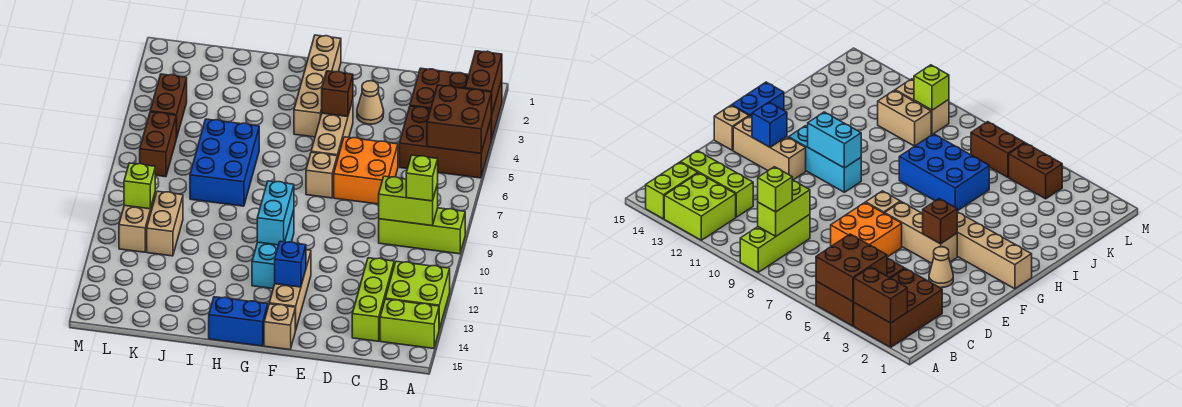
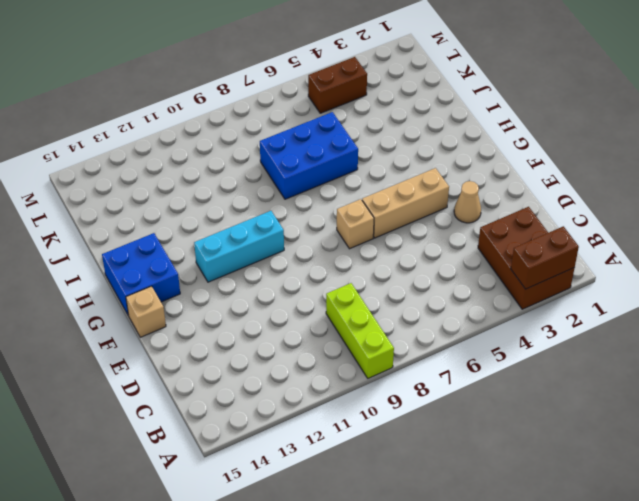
blue 2x2 brick [102,233,180,315] -> blue 1x2 brick [209,297,268,346]
none -> brown 2x3 brick [399,106,491,178]
none -> lime 2x2 brick [385,261,450,329]
none -> lime 1x2 brick [380,299,439,349]

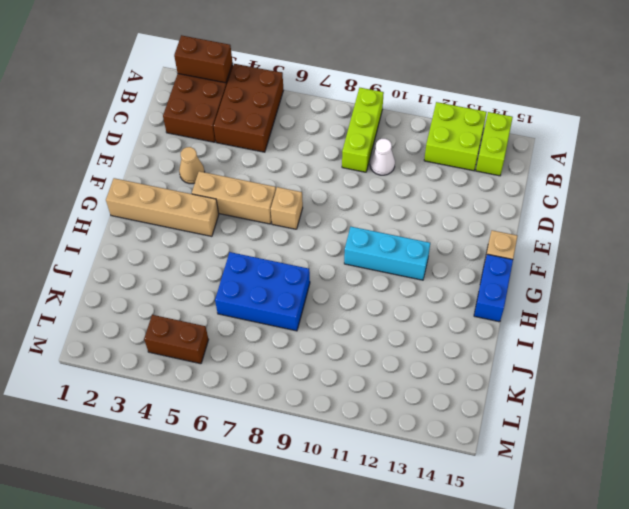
white 1x1 cone [370,139,395,175] -> none
none -> lime 1x3 brick [352,258,394,341]
none -> orange 2x2 brick [334,137,398,204]
none -> tan 1x3 brick [269,250,311,330]

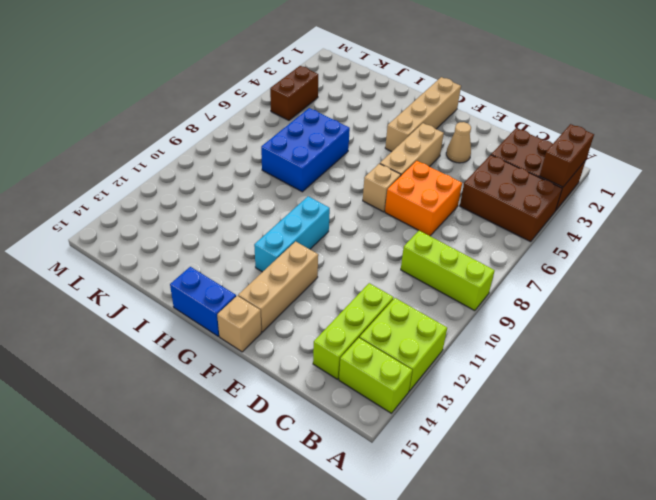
none -> tan 1x2 brick [147,191,183,256]
none -> brown 1x2 brick [140,112,176,177]
none -> tan 1x2 brick [119,194,155,252]

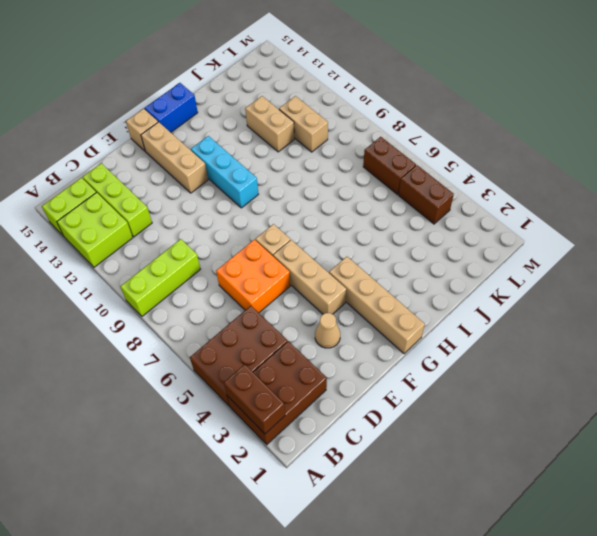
tan 1x2 brick [245,96,295,152] -> tan 1x2 brick moved to [119,194,155,252]
none -> blue 2x3 brick [190,119,259,206]
none -> brown 2x2 brick [427,85,492,153]
none -> lime 1x2 brick [379,176,438,226]

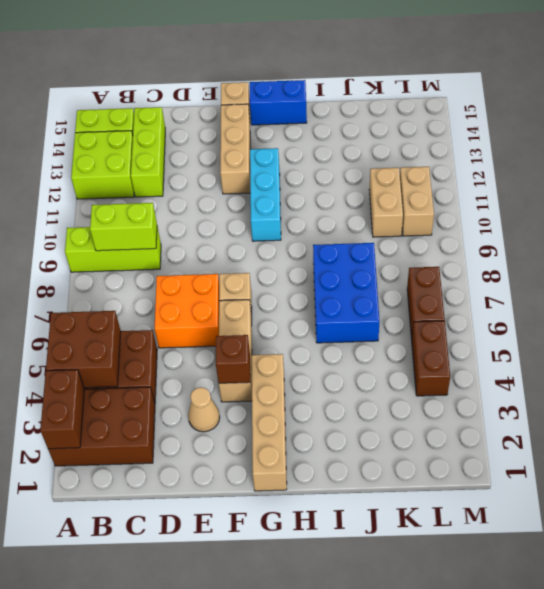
none -> blue 1x1 brick [275,241,306,287]
none -> cyan 1x2 brick [257,181,294,245]
none -> lime 1x1 brick [124,163,155,209]

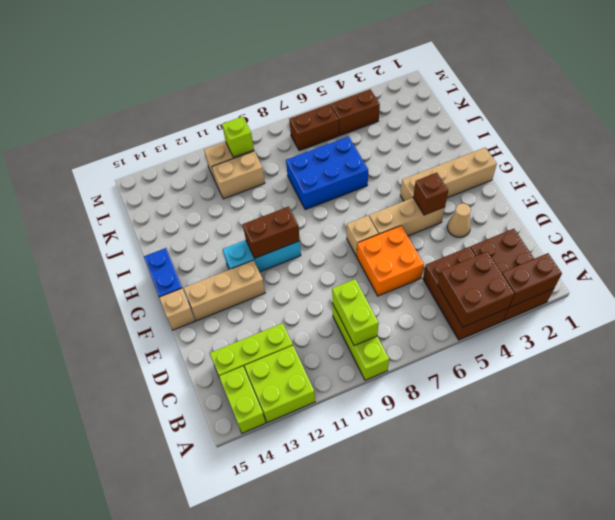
brown 1x2 brick [243,207,300,258] -> cyan 1x2 brick [257,181,294,245]
none -> blue 1x1 brick [275,241,306,287]
none -> lime 1x1 brick [406,155,438,201]

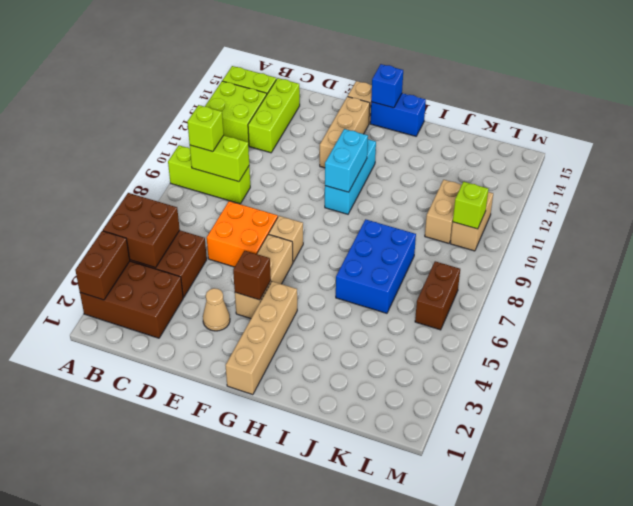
blue 1x1 brick [371,64,403,108] -> blue 1x1 brick moved to [275,241,306,287]
none -> brown 1x2 brick [150,74,187,138]

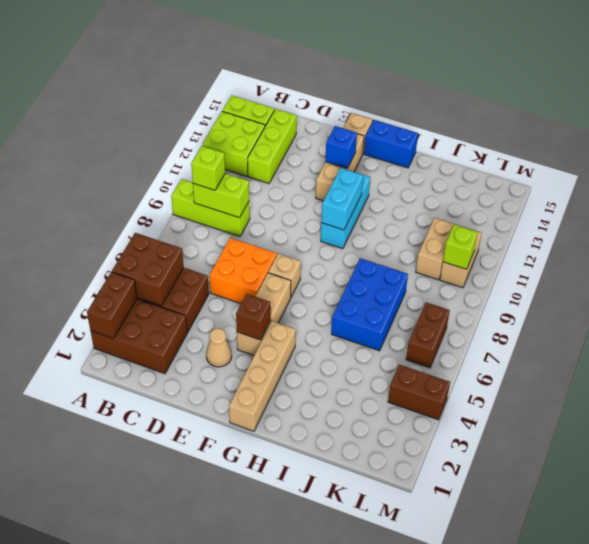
brown 1x2 brick [388,365,450,420] -> brown 1x2 brick turned to [150,74,187,138]

